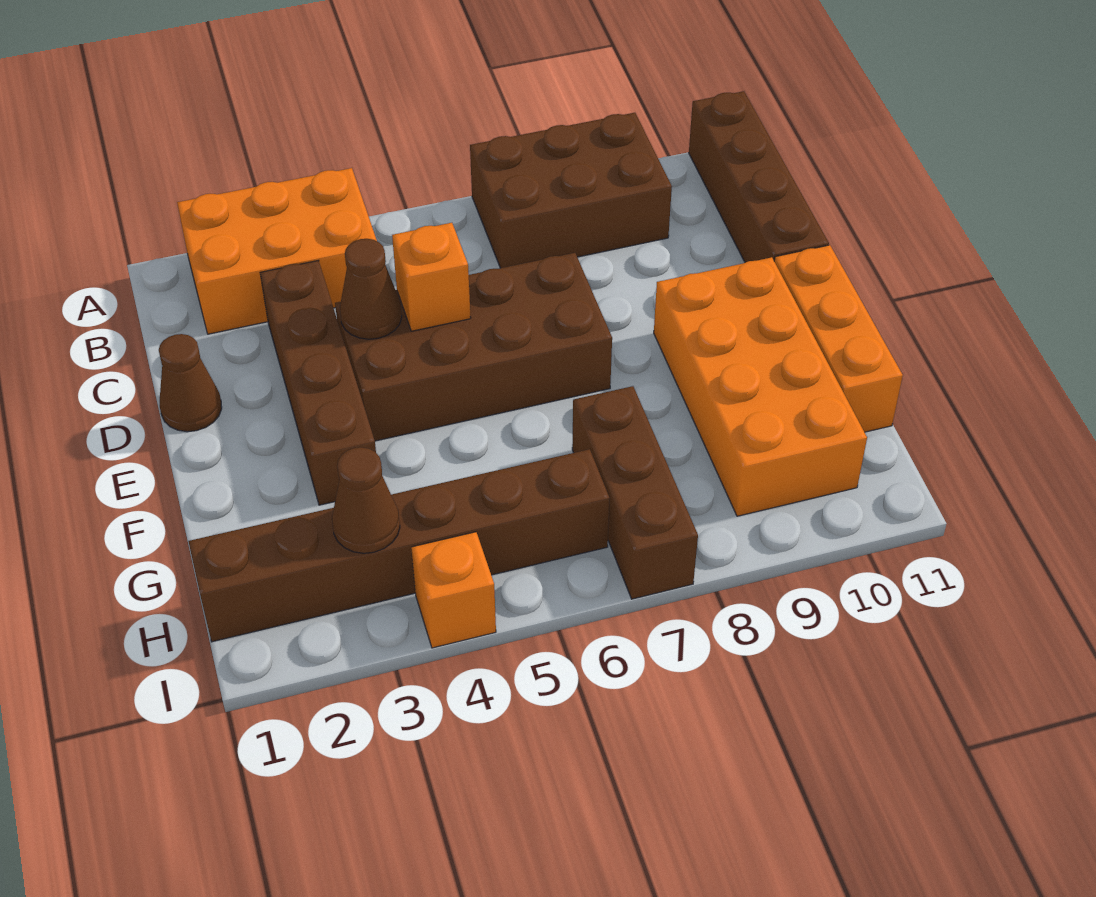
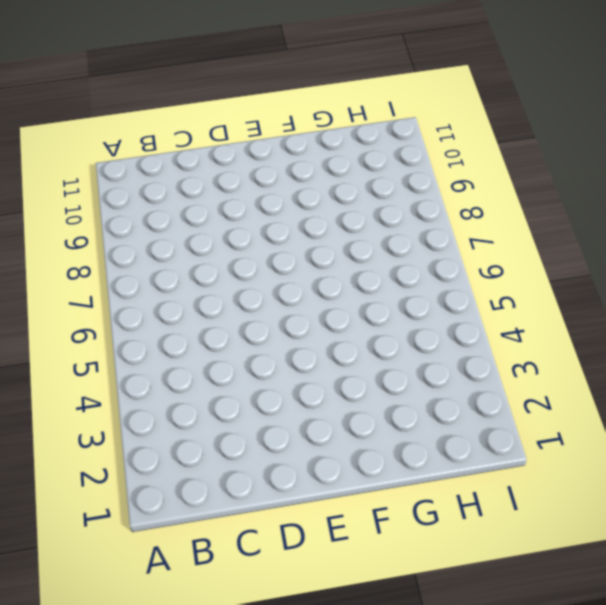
none -> orange 2x3 brick [177,168,377,334]
none -> brown 2x3 brick [470,113,672,268]
none -> brown 1x4 brick [689,91,829,263]

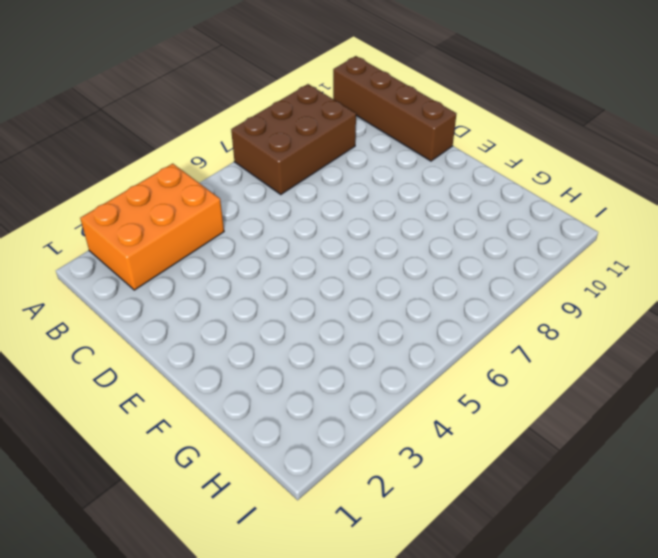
none -> brown 1x4 brick [260,261,376,505]
none -> brown 1x1 cone [159,334,222,432]
none -> brown 2x4 brick [335,253,612,441]

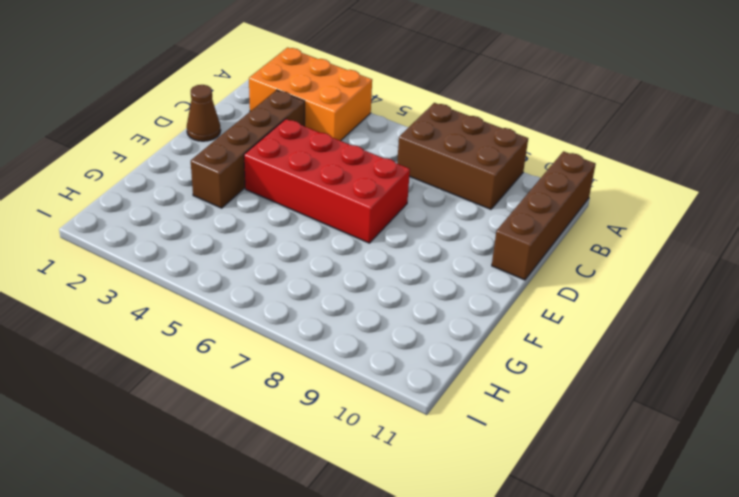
red 2x4 brick [244,119,410,243] -> brown 2x4 brick [335,253,612,441]
none -> orange 2x4 brick [654,257,867,516]
none -> orange 1x3 brick [774,245,903,432]
none -> brown 1x3 brick [572,386,698,599]

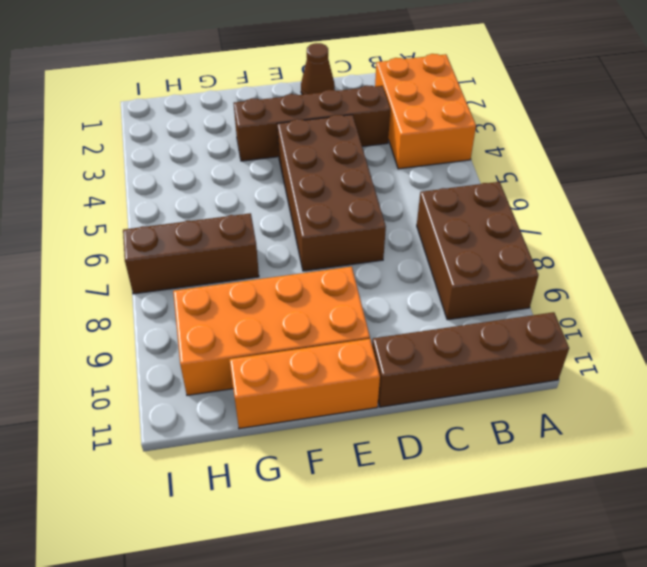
none -> brown 1x6 brick [188,449,610,642]
none -> orange 1x1 brick [411,532,496,648]
none -> brown 1x1 cone [340,239,402,339]

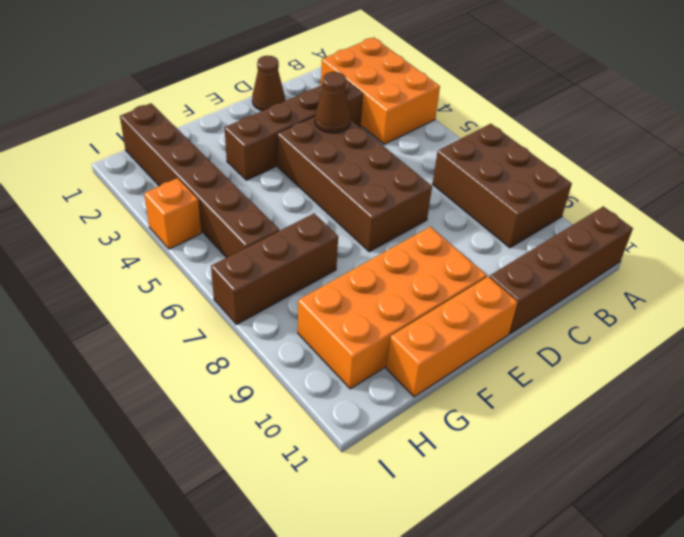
none -> orange 1x1 brick [392,223,471,331]
none -> brown 1x1 cone [332,447,400,553]

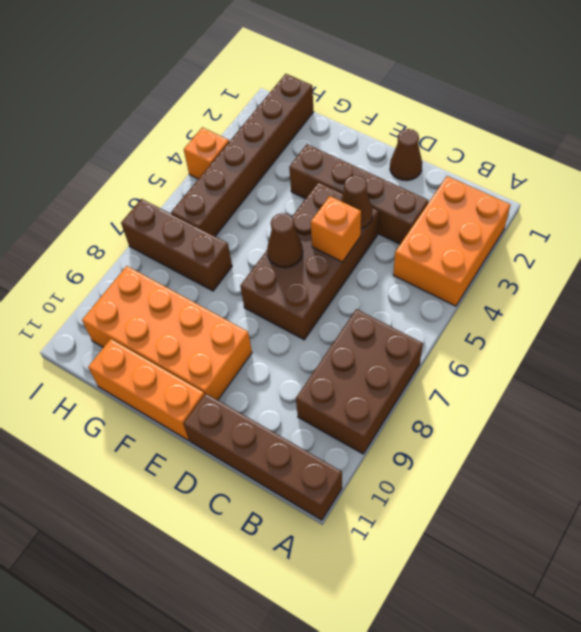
brown 1x1 cone [267,213,303,268] -> brown 1x1 cone moved to [332,447,400,553]

